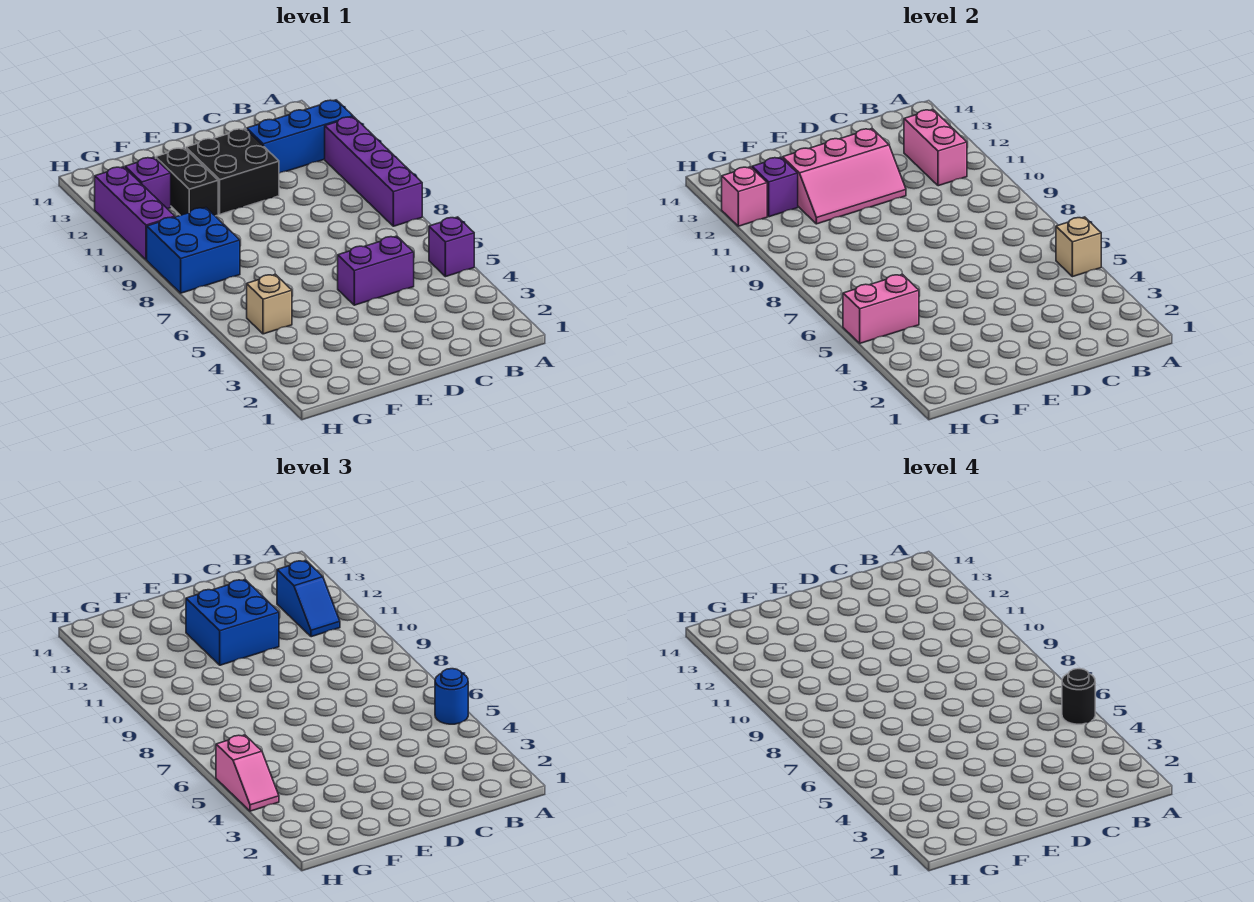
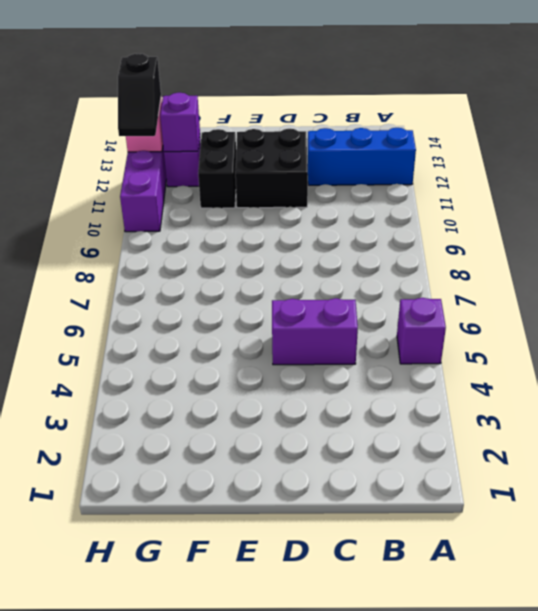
black 1x2 slope [118,54,161,136] -> none
none -> purple 1x4 brick [325,117,422,226]
none -> tan 1x1 brick [247,274,292,334]
none -> blue 2x2 brick [147,208,240,293]

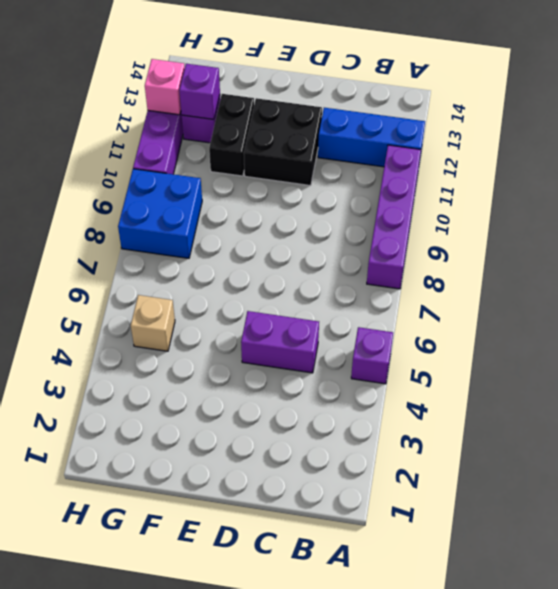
none -> tan 1x1 brick [1056,217,1101,277]
none -> pink 1x2 brick [904,110,967,186]
none -> pink 2x3 slope [783,129,906,224]

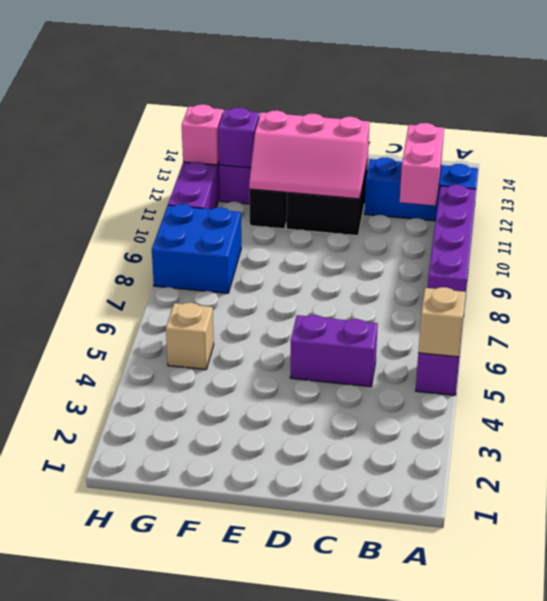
none -> pink 1x2 brick [843,274,919,343]
none -> blue 1x1 round brick [435,669,468,724]
none -> blue 1x2 slope [277,561,340,637]

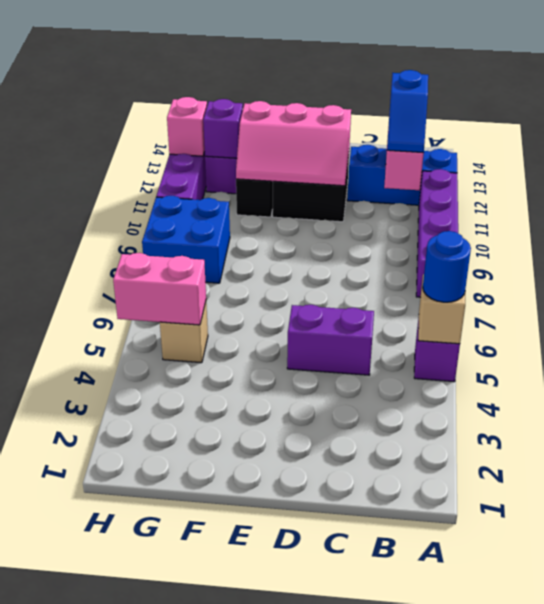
none -> blue 2x2 brick [186,580,279,665]
none -> pink 1x2 slope [216,735,279,811]
none -> black 1x1 round brick [1062,669,1095,724]

